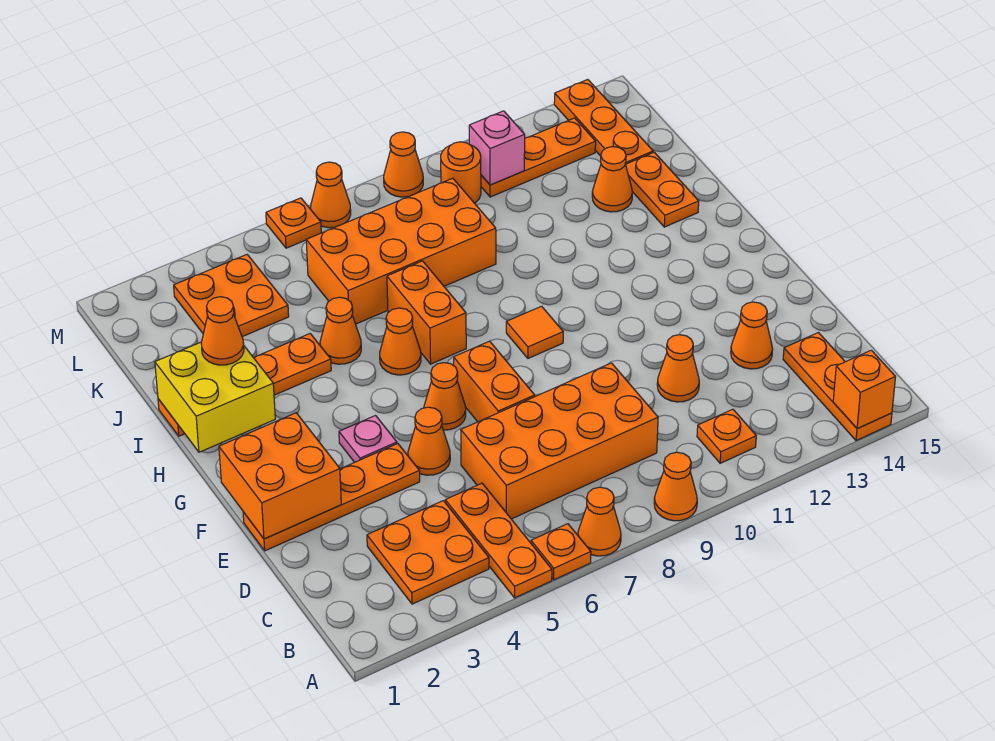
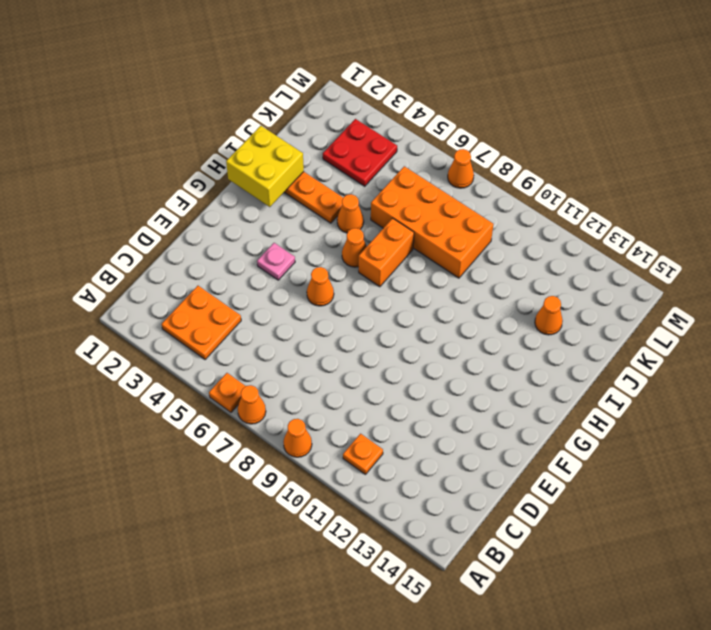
red 2x2 plate [323,119,397,186] -> orange 2x2 plate [174,255,289,337]
none -> orange 1x3 plate [445,483,552,598]
none -> orange 1x3 plate [783,333,892,441]
none -> orange 2x4 brick [461,363,658,519]
none -> orange 1x1 cone [657,335,699,402]

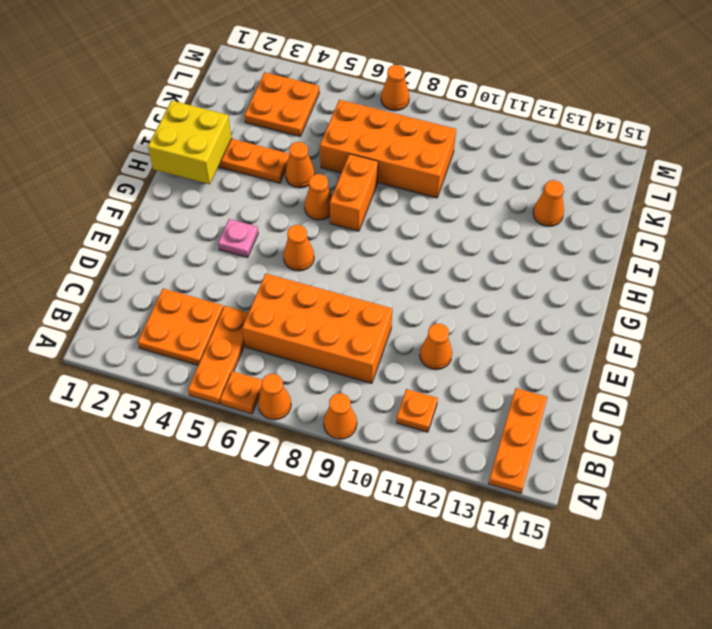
none -> orange 1x1 cone [731,302,773,369]
none -> orange 1x4 plate [243,444,420,551]
none -> orange 1x1 cone [408,407,450,475]
none -> orange 1x2 brick [454,341,535,422]

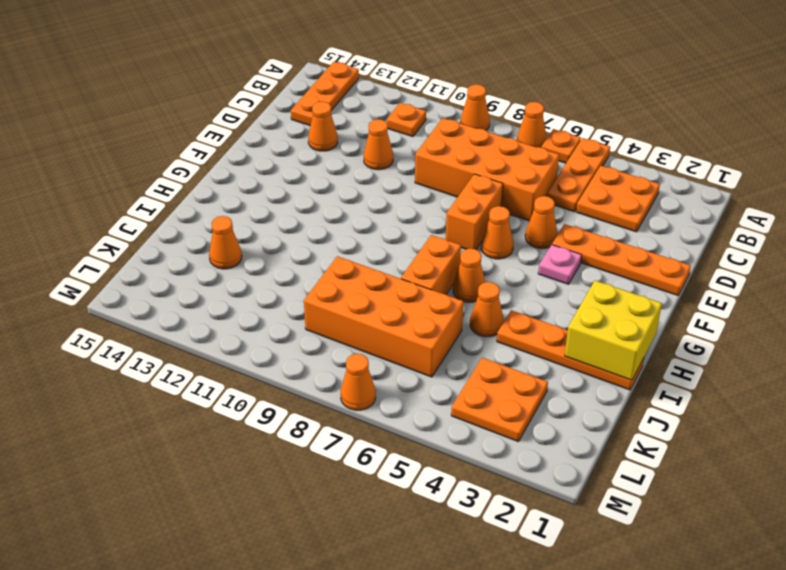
none -> orange 1x1 tile [506,306,563,358]
none -> orange 1x2 plate [626,152,699,227]
none -> orange 1x3 plate [554,80,653,164]
none -> orange 1x1 round brick [441,142,481,203]

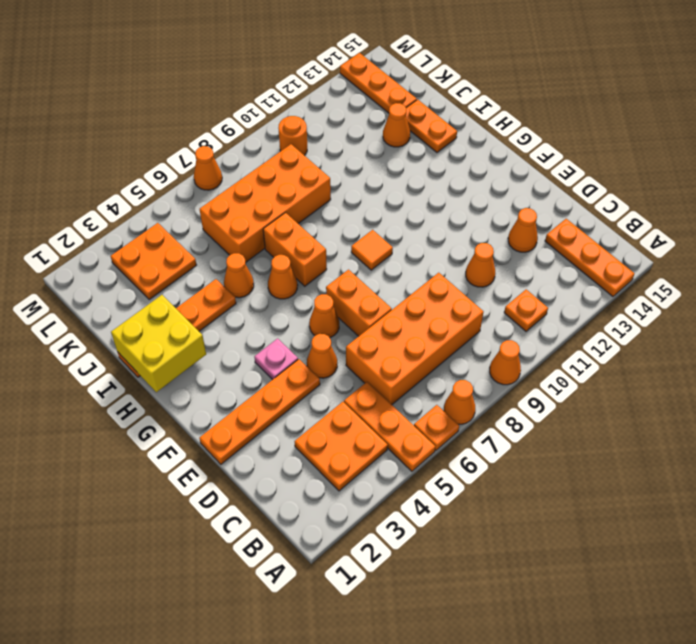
none -> orange 1x3 plate [481,118,596,197]
none -> orange 1x1 plate [266,198,321,248]
none -> orange 1x1 cone [384,132,423,197]
none -> orange 1x1 brick [833,350,895,429]

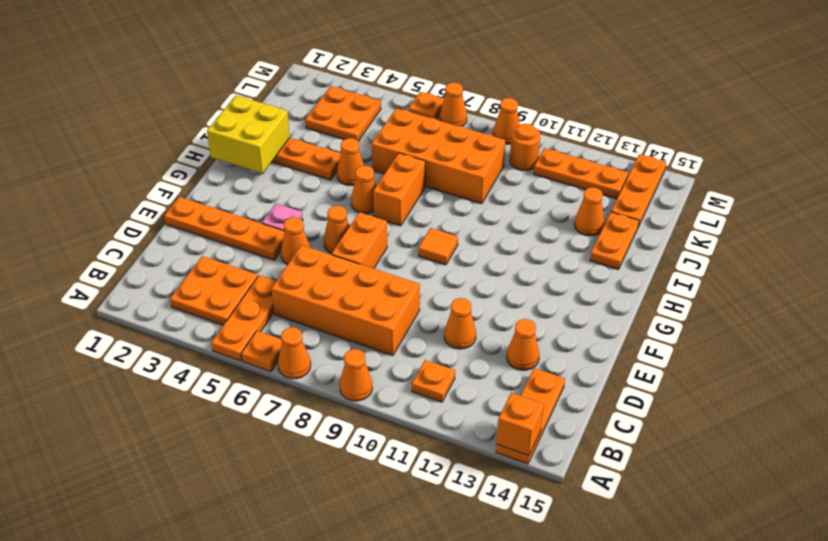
none -> orange 2x2 brick [219,413,341,539]
none -> pink 1x1 brick [469,111,525,185]
none -> orange 1x1 cone [201,297,244,365]

